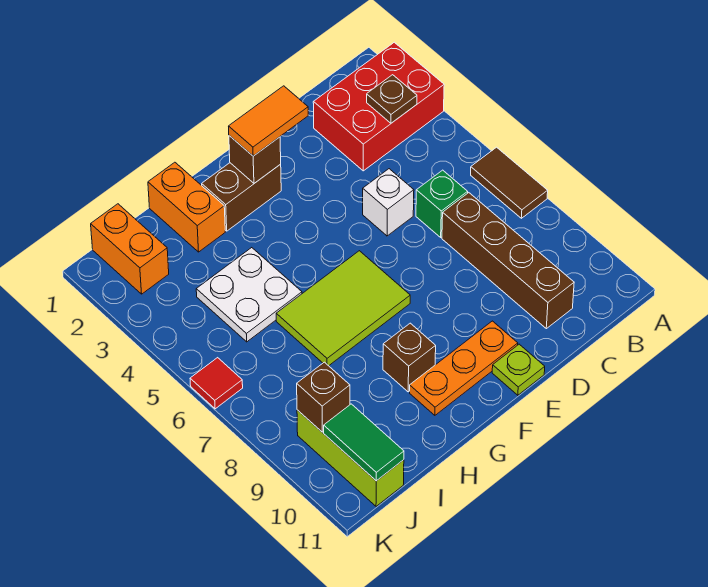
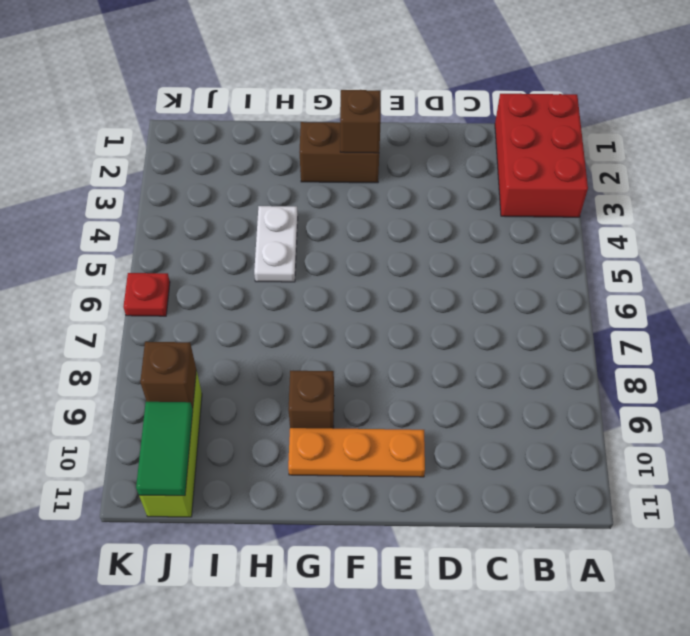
red 2x3 brick [495,93,588,217] -> red 2x3 brick turned to [313,42,444,171]
white 1x2 plate [254,206,298,282] -> white 2x2 plate [196,248,302,342]
red 1x1 plate [123,273,170,316] -> red 1x1 tile [190,358,243,409]
none -> brown 1x2 tile [471,147,548,218]
none -> green 1x1 brick [416,170,468,237]
none -> brown 1x4 brick [442,193,574,329]

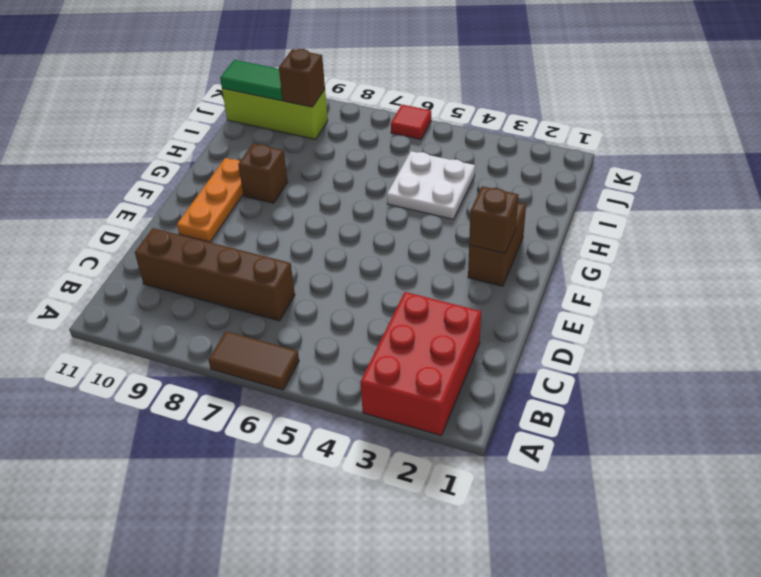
none -> green 1x1 brick [416,170,468,237]
none -> white 1x1 brick [363,169,414,236]
none -> lime 1x1 plate [492,344,545,395]

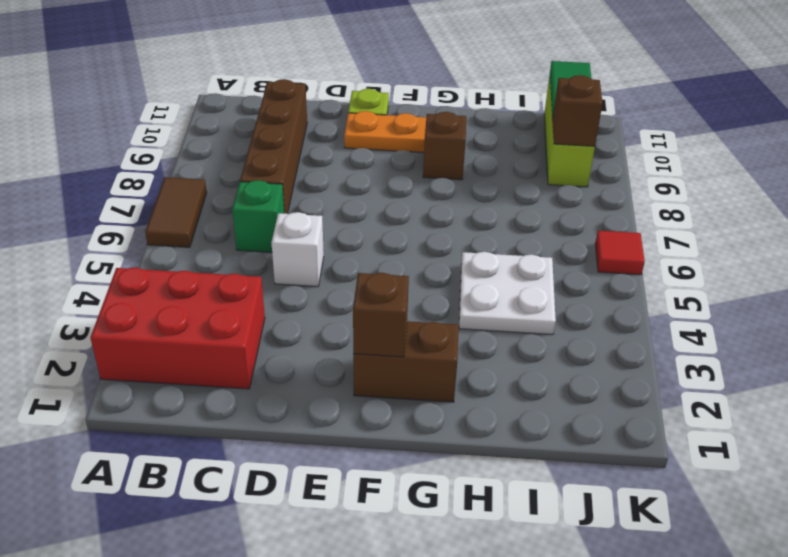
none -> lime 2x3 tile [276,251,410,366]
none -> orange 1x2 brick [148,162,225,252]
none -> orange 1x2 brick [91,204,169,294]

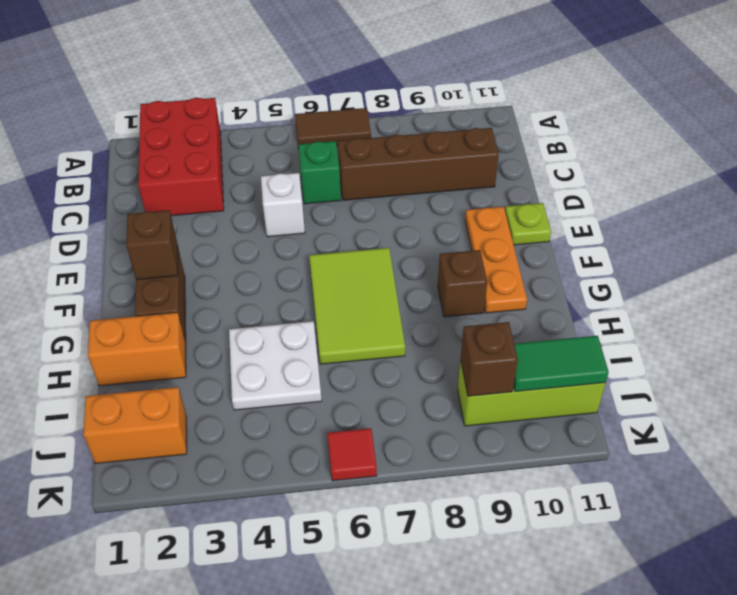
none -> brown 1x1 plate [367,75,417,123]
none -> orange 1x2 tile [229,86,308,156]

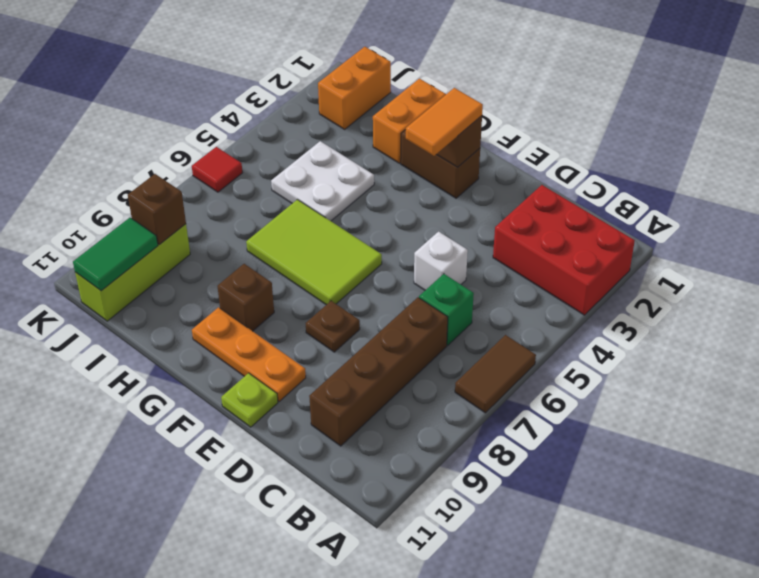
brown 1x1 plate [306,301,360,352] -> brown 1x1 plate moved to [367,75,417,123]
orange 1x2 tile [406,88,483,156] -> orange 1x2 tile turned to [229,86,308,156]

